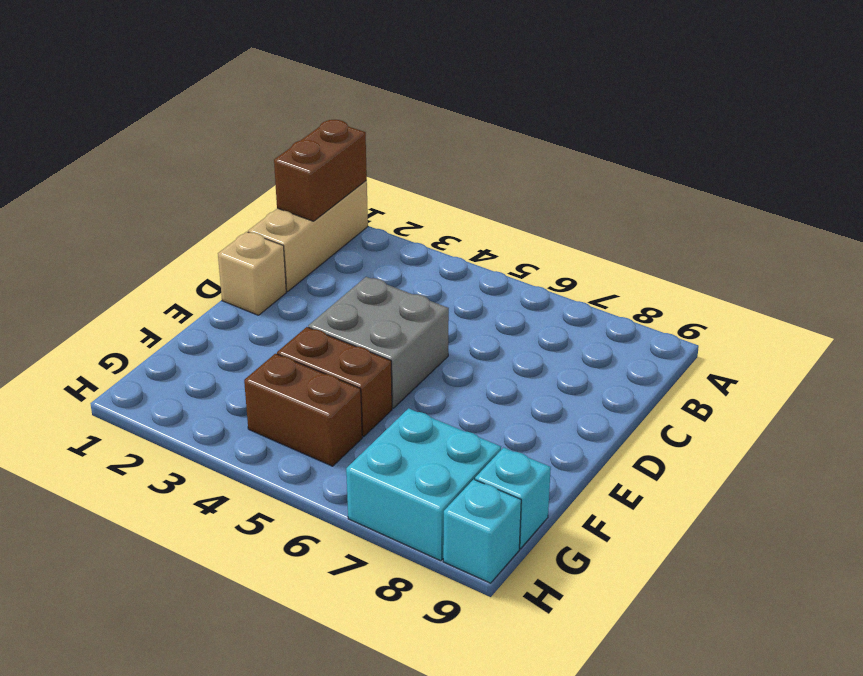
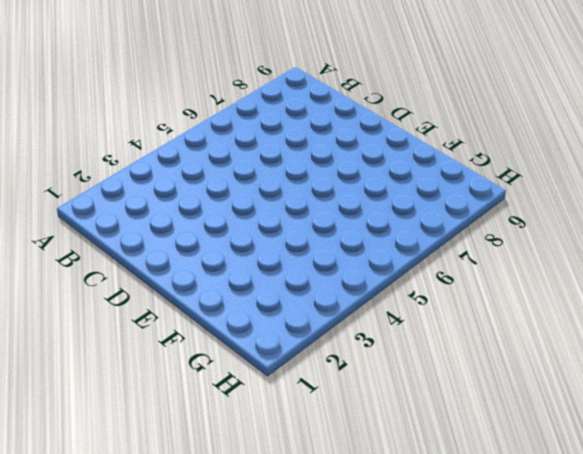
none -> tan 1x3 brick [248,181,368,292]
none -> tan 1x1 brick [218,232,286,315]

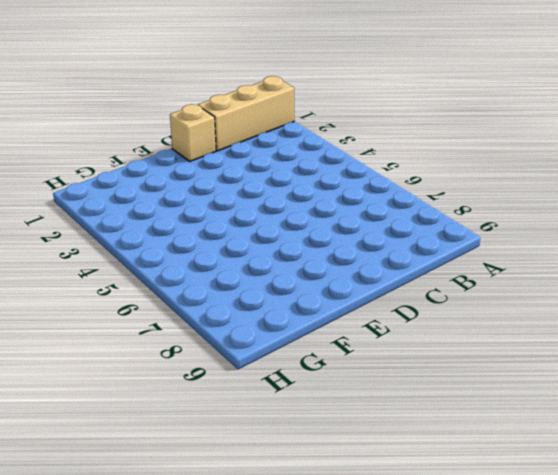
none -> grey 2x2 brick [308,277,449,408]
none -> brown 1x2 brick [277,327,392,437]

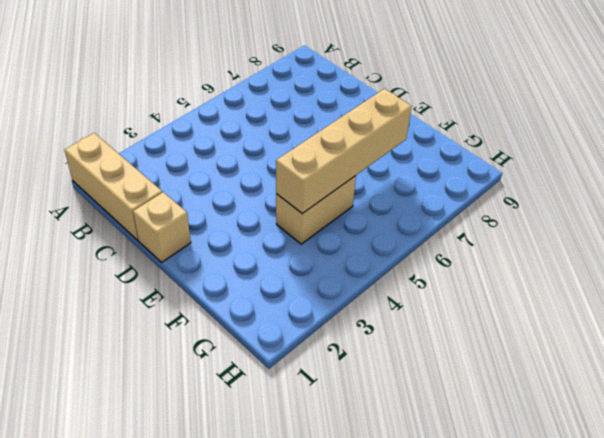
tan 1x2 brick [276,176,356,244] -> brown 1x2 brick [277,327,392,437]
tan 1x4 brick [276,89,412,214] -> none
none -> grey 2x2 brick [308,277,449,408]
none -> brown 1x2 brick [244,354,362,466]

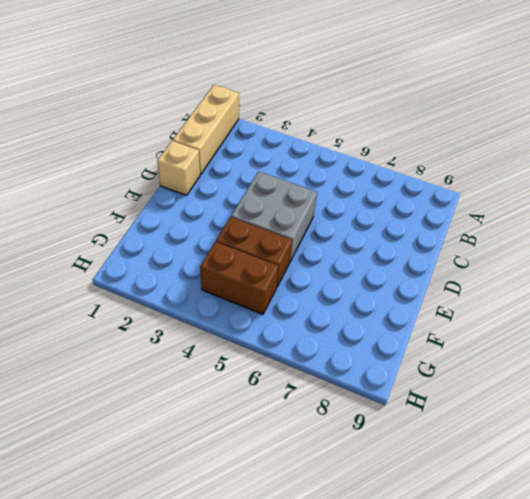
none -> cyan 2x2 brick [346,408,501,561]
none -> cyan 1x1 brick [475,448,551,549]

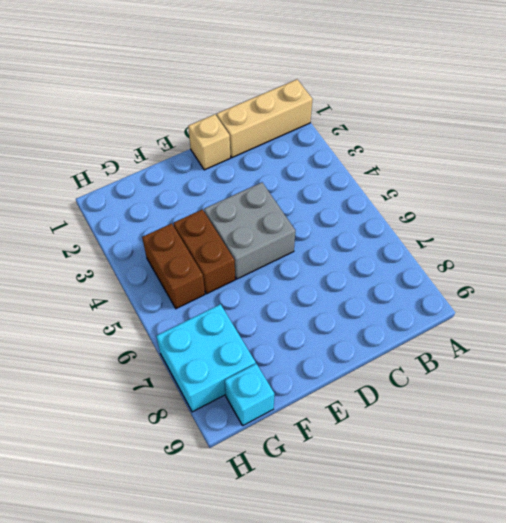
none -> cyan 1x1 brick [443,479,521,583]
none -> brown 1x2 brick [274,120,367,221]

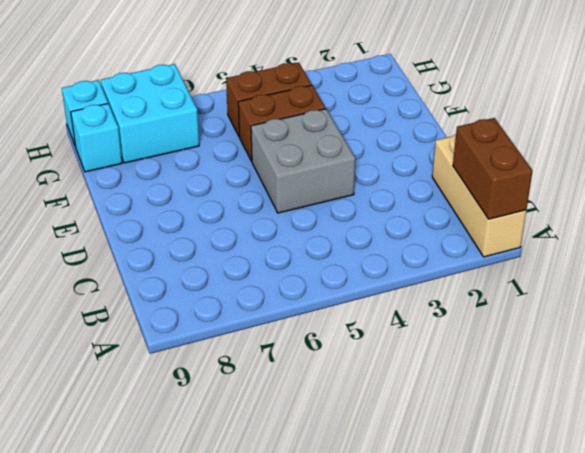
none -> tan 1x1 brick [218,232,286,315]

